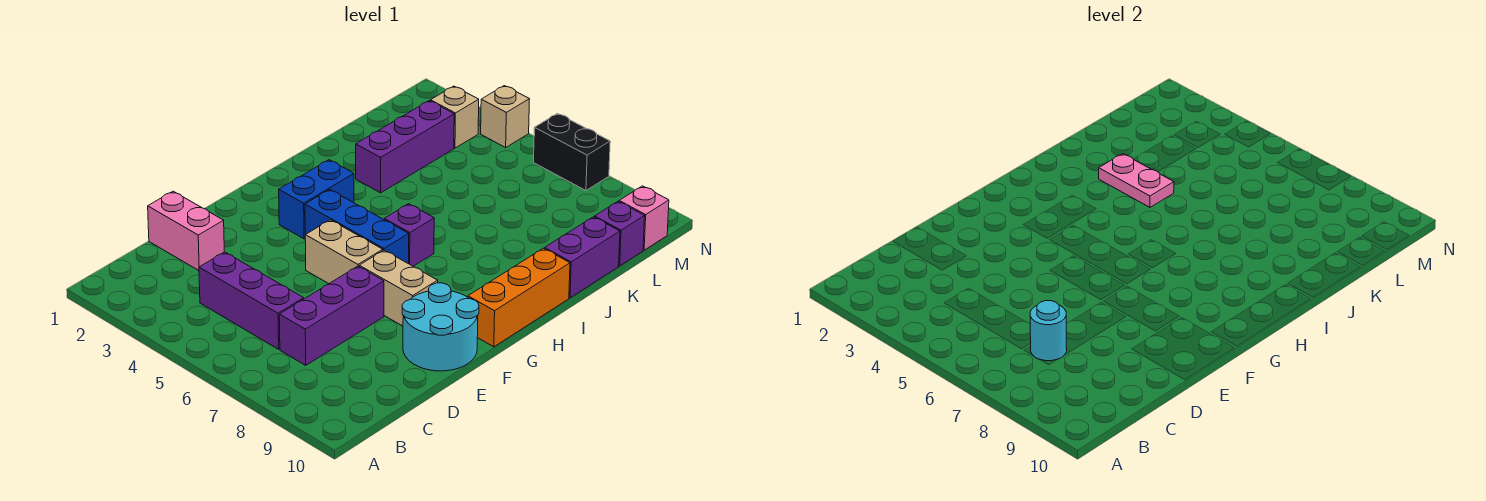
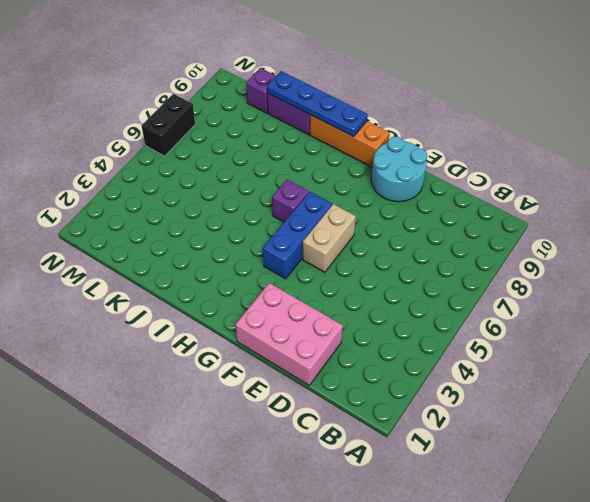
pink 2x3 brick [235,283,343,386] -> pink 1x2 brick [148,191,224,271]
blue 1x4 plate [267,71,368,137] -> none
none -> purple 1x3 brick [199,252,304,349]
none -> purple 1x3 brick [279,266,384,365]
none -> tan 1x2 brick [359,250,438,326]

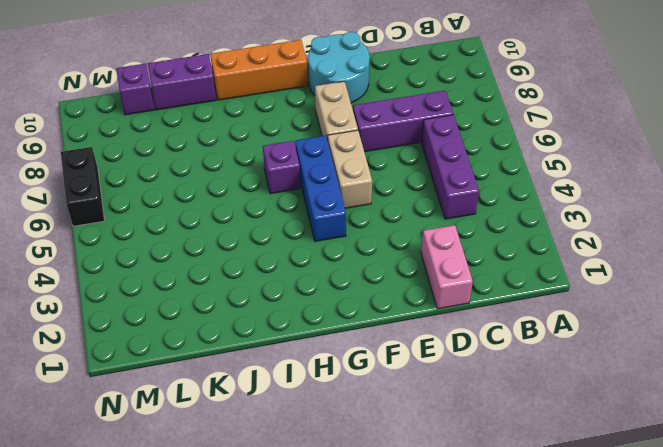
none -> blue 1x2 brick [279,160,354,239]
none -> purple 1x3 brick [356,101,454,193]
none -> tan 1x1 brick [431,86,479,148]

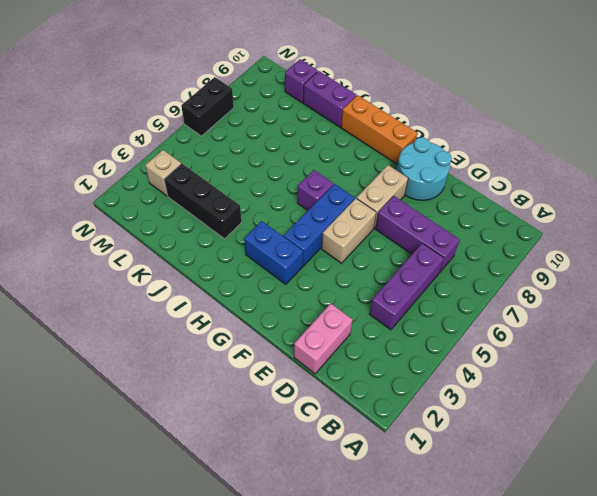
black 1x3 brick [164,164,242,239] -> purple 1x3 brick [356,101,454,193]
none -> pink 1x1 brick [619,186,669,250]
none -> tan 1x1 brick [481,86,530,147]
none -> cyan 1x1 round brick [1030,301,1067,361]

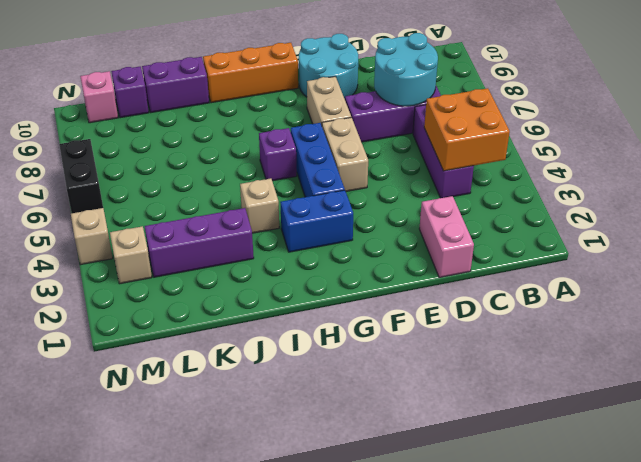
orange 2x2 brick [424,88,510,171] -> none
cyan 2x2 round brick [374,33,438,106] -> cyan 1x1 round brick [1030,301,1067,361]
tan 1x1 brick [240,178,279,233] -> none
none -> pink 1x2 plate [1099,154,1174,207]

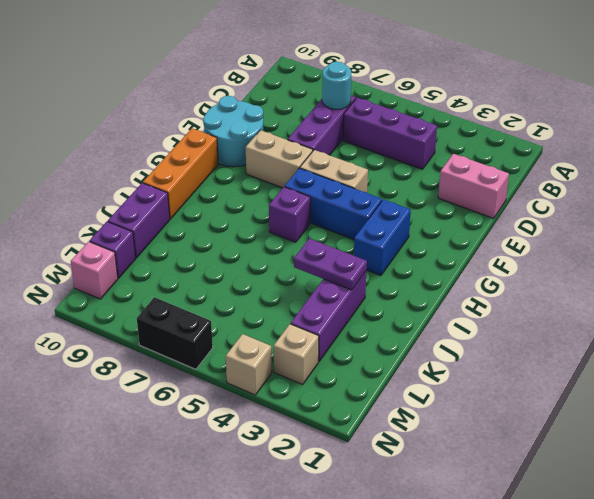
purple 1x2 plate [294,239,367,290] -> pink 1x2 plate [1099,154,1174,207]

